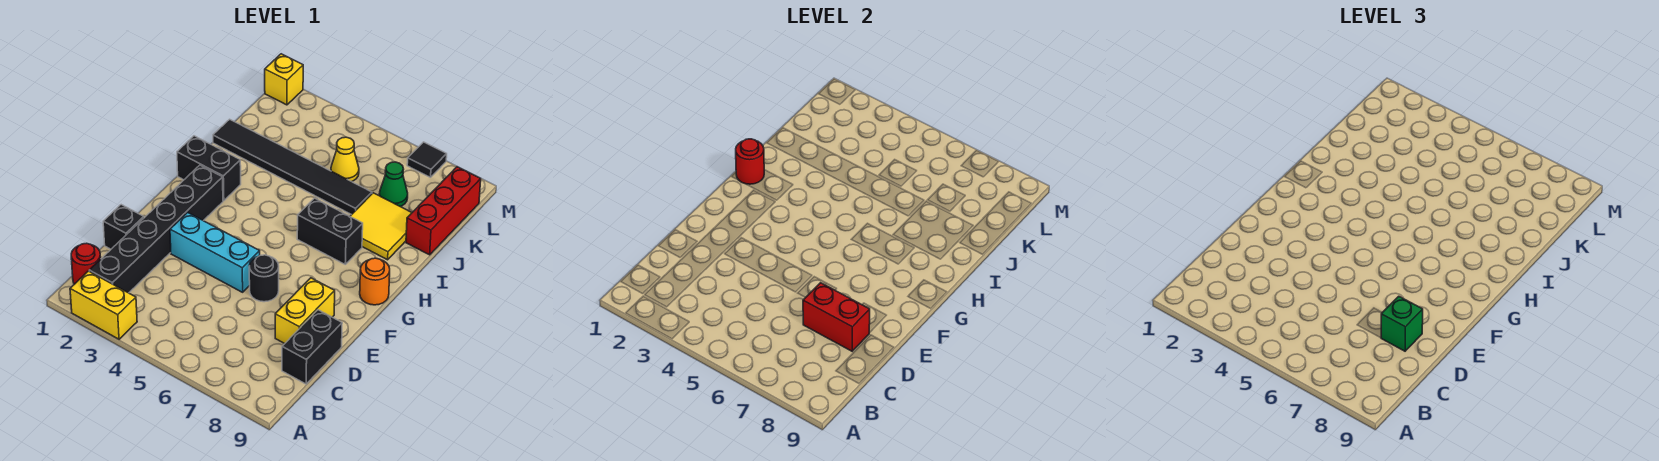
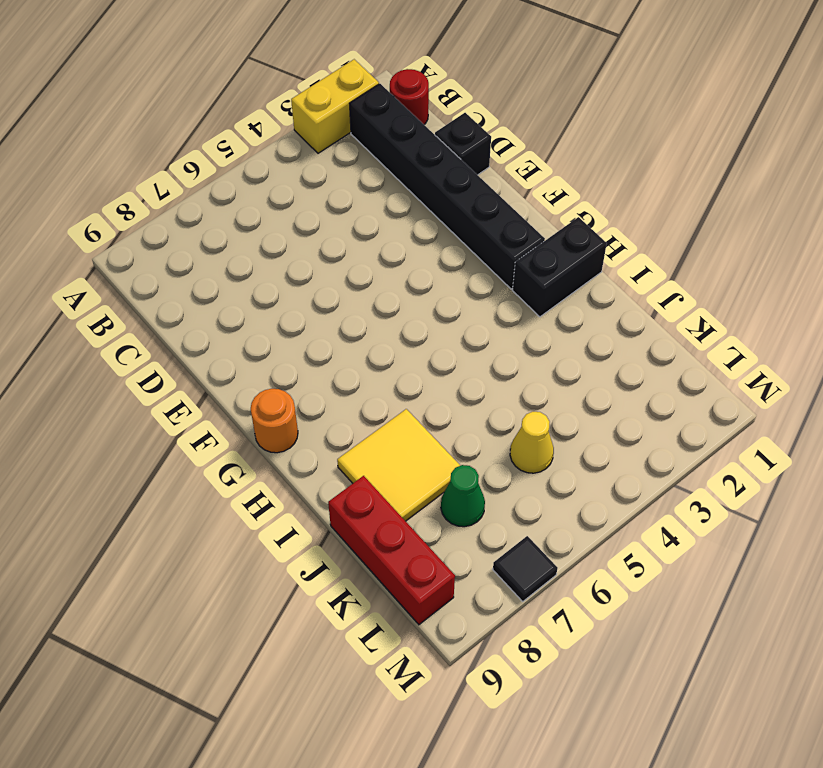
none -> black 1x2 brick [282,310,342,384]
none -> yellow 1x2 brick [275,278,335,344]
none -> cyan 1x3 brick [170,213,260,292]

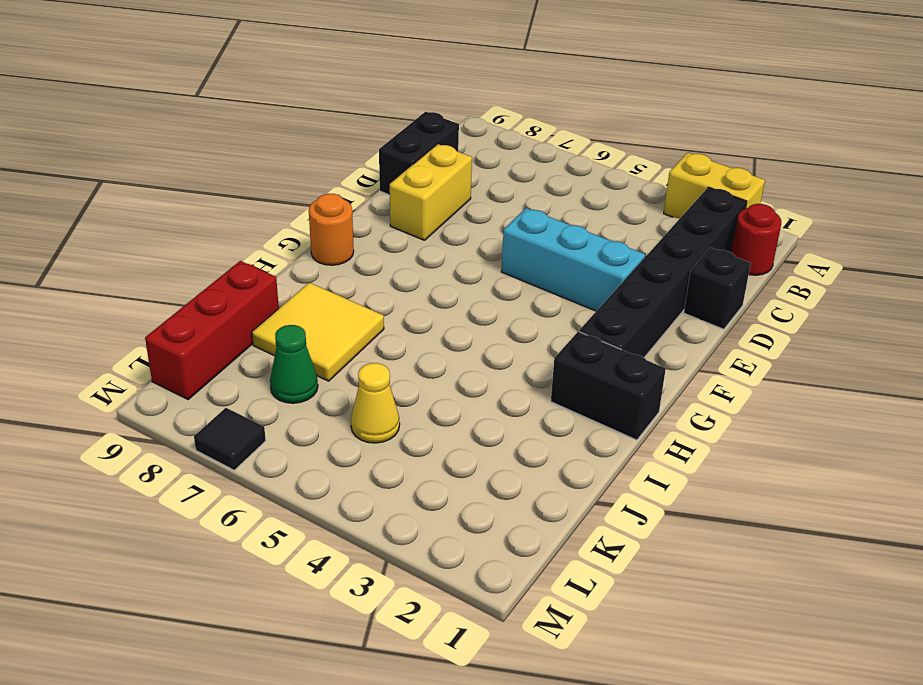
none -> black 1x1 round brick [249,255,279,302]
none -> black 1x2 brick [297,198,363,264]
none -> black 1x6 tile [213,119,372,215]

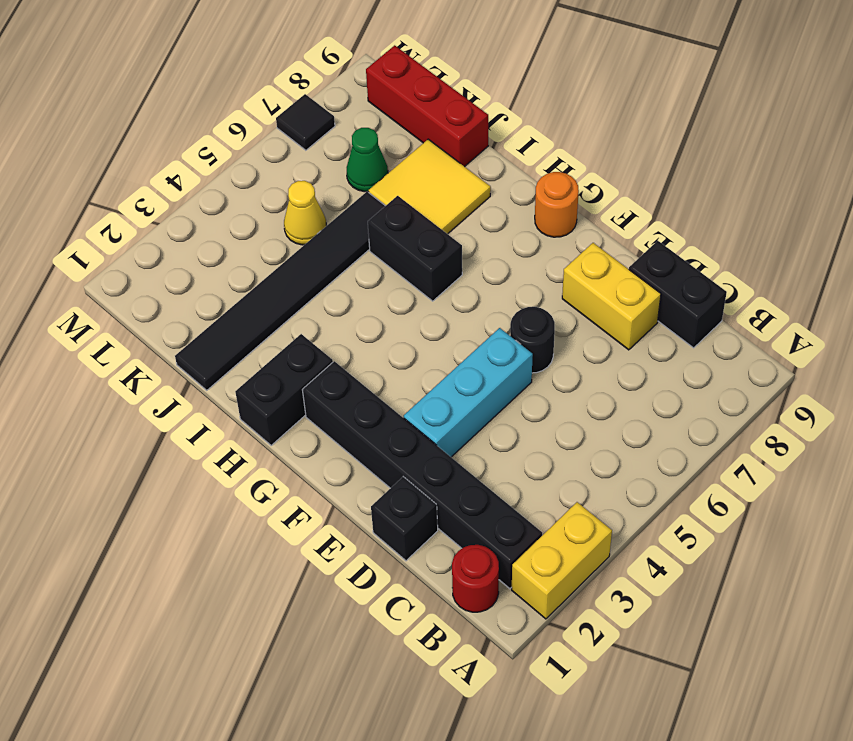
black 1x2 brick [368,196,462,301] -> black 1x2 brick turned to [297,198,363,264]
none -> yellow 1x1 brick [265,54,303,105]
none -> red 1x2 brick [803,283,870,351]
none -> red 1x1 round brick [736,139,764,184]

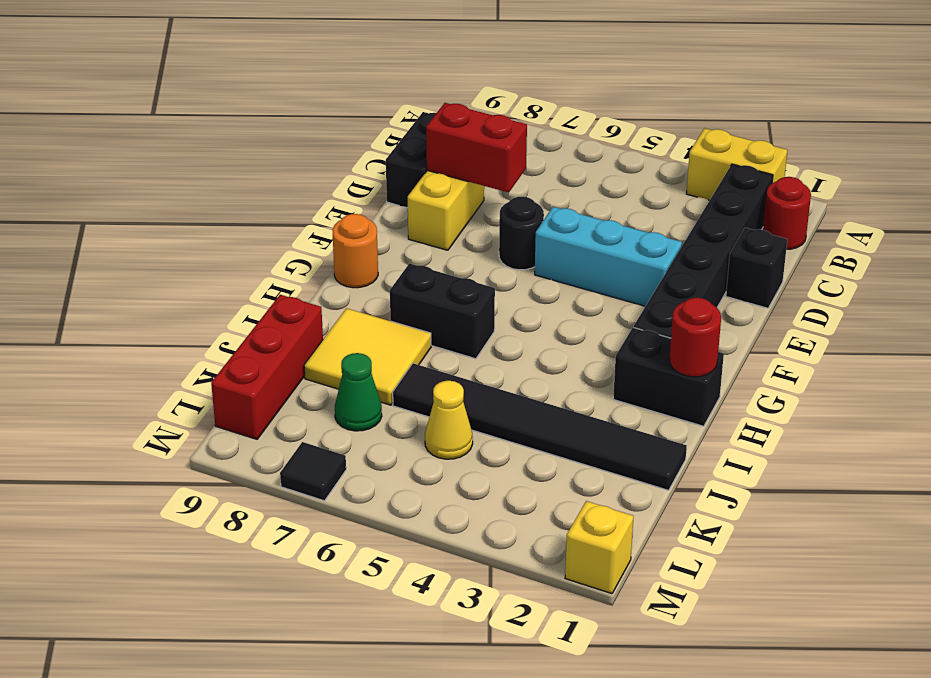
none -> green 1x1 brick [1381,296,1423,351]

